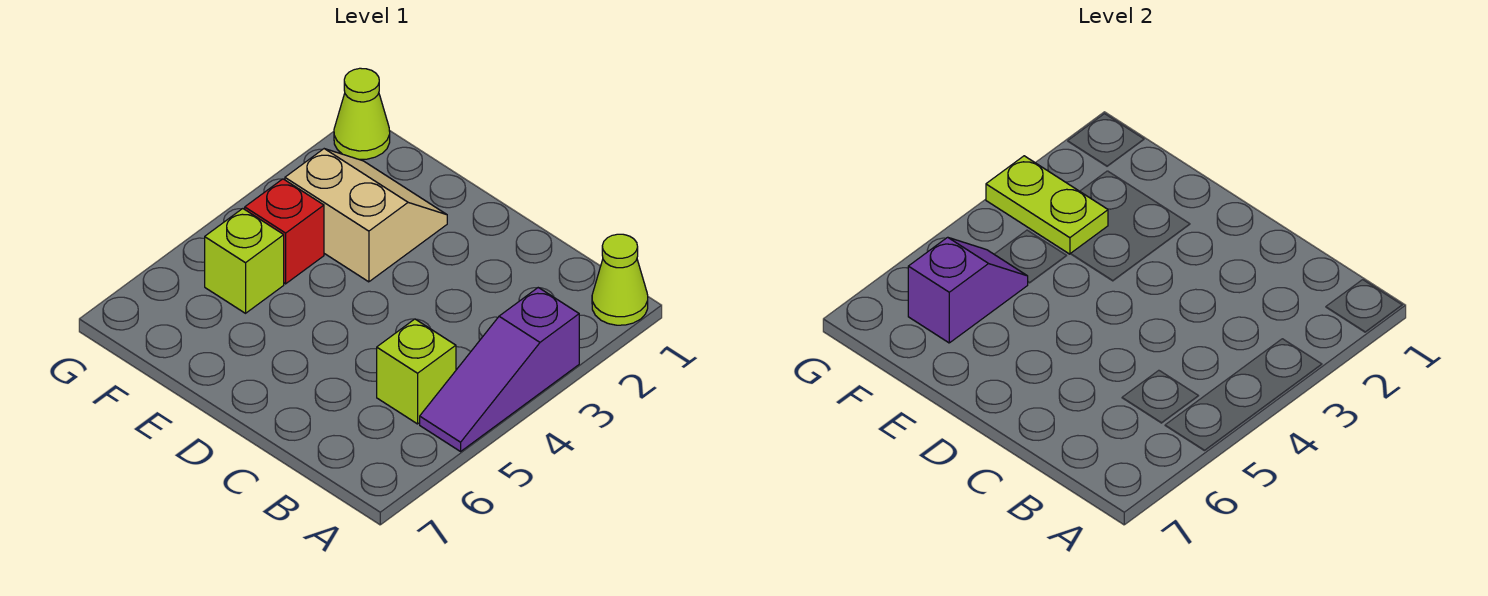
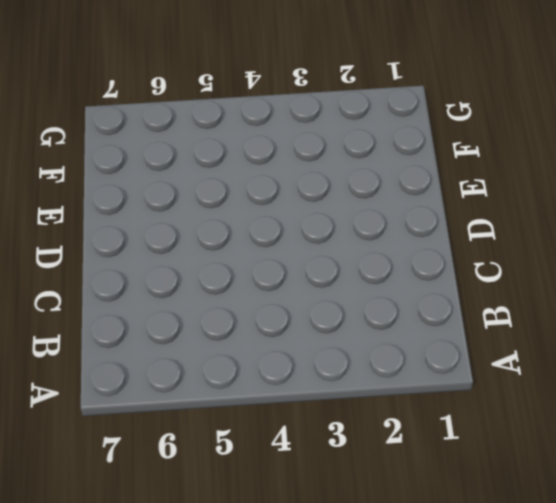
none -> lime 1x1 cone [592,234,648,325]
none -> purple 1x3 slope [420,288,579,451]

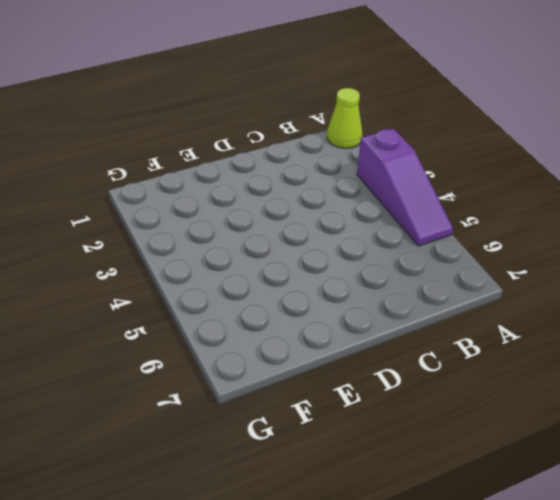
none -> lime 1x1 brick [377,319,456,424]
none -> tan 2x2 slope [285,149,447,282]

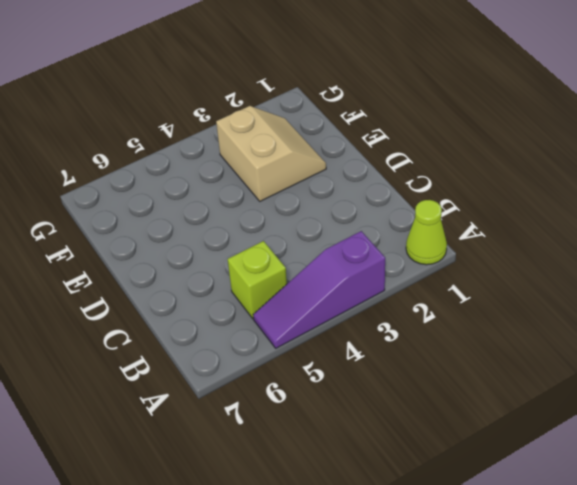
none -> red 1x1 brick [245,179,324,284]
none -> lime 1x1 brick [205,209,284,313]

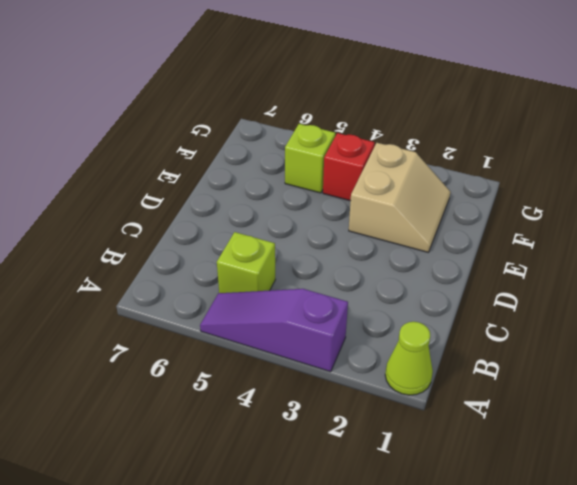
none -> lime 1x1 cone [334,68,390,159]
none -> lime 1x2 plate [986,156,1108,254]

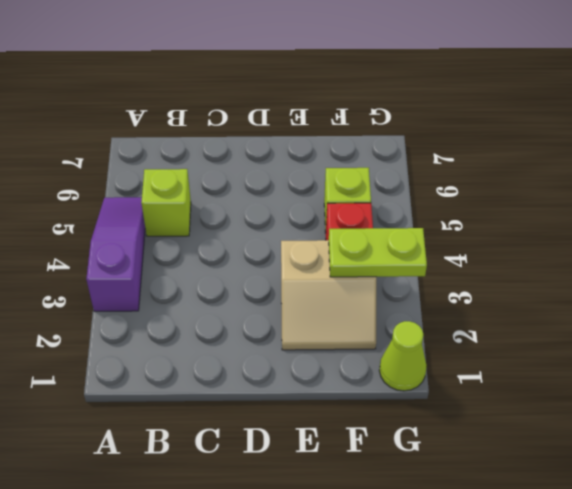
none -> lime 1x1 cone [592,234,648,325]
none -> purple 1x2 slope [908,237,1028,343]

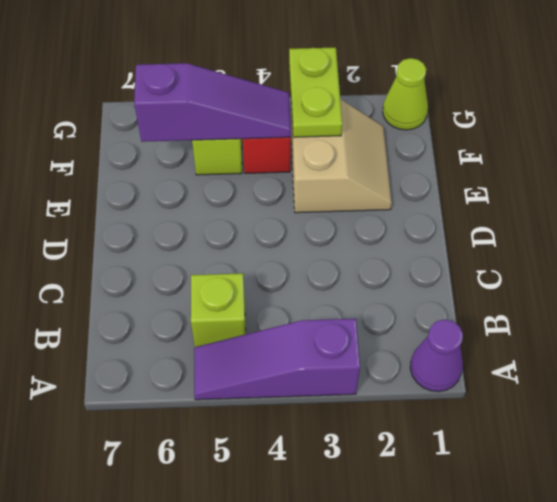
purple 1x1 cone [410,319,463,392] -> lime 1x1 cone [592,234,648,325]
purple 1x3 slope [134,63,291,142] -> purple 1x2 slope [908,237,1028,343]

